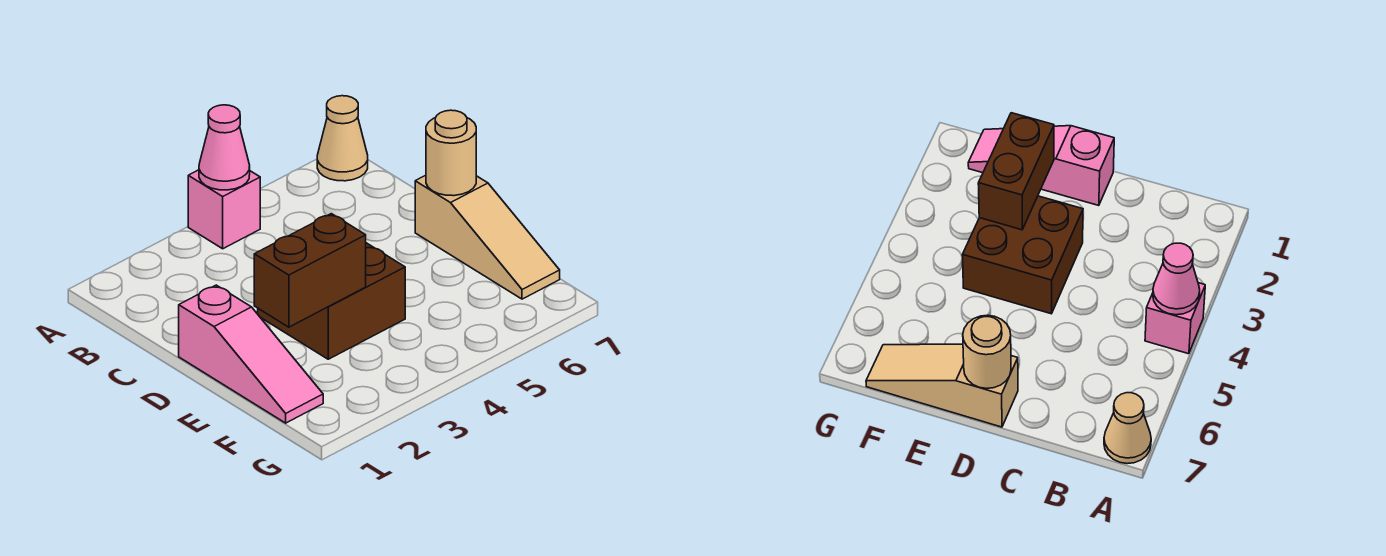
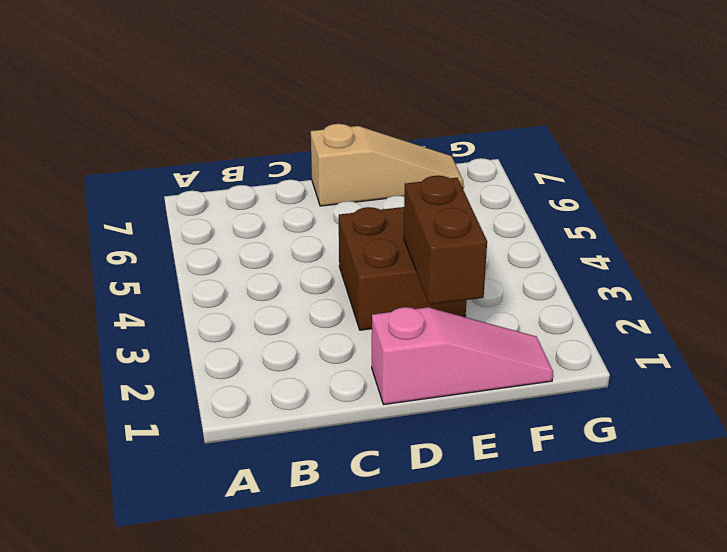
none -> pink 1x1 brick [188,170,260,249]
none -> tan 1x1 cone [317,96,368,181]

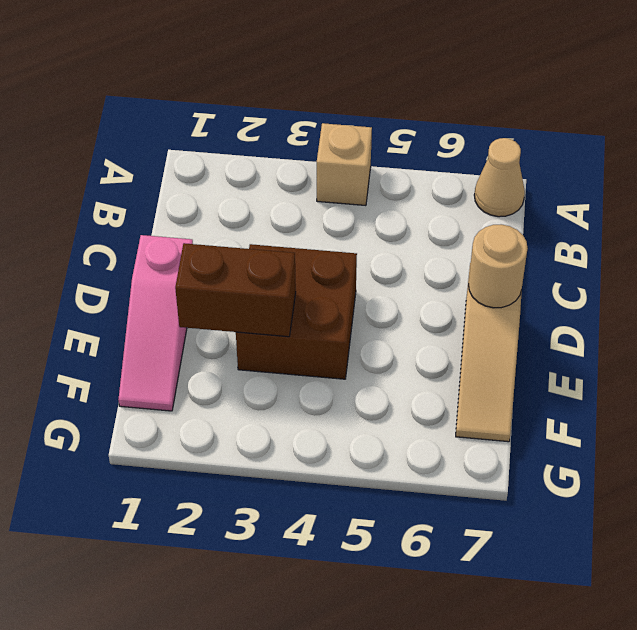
tan 1x1 brick [317,123,372,206] -> pink 1x1 brick [188,170,260,249]
none -> pink 1x1 cone [199,105,250,190]

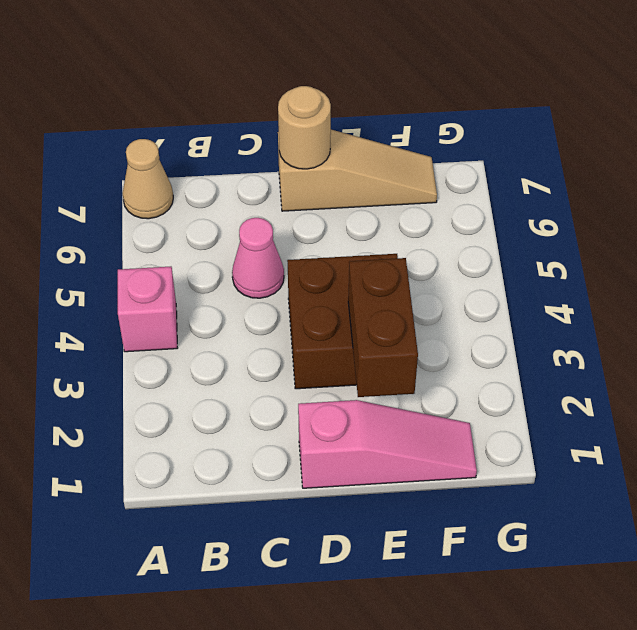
pink 1x1 cone [232,218,284,298] -> pink 1x1 cone moved to [199,105,250,190]

